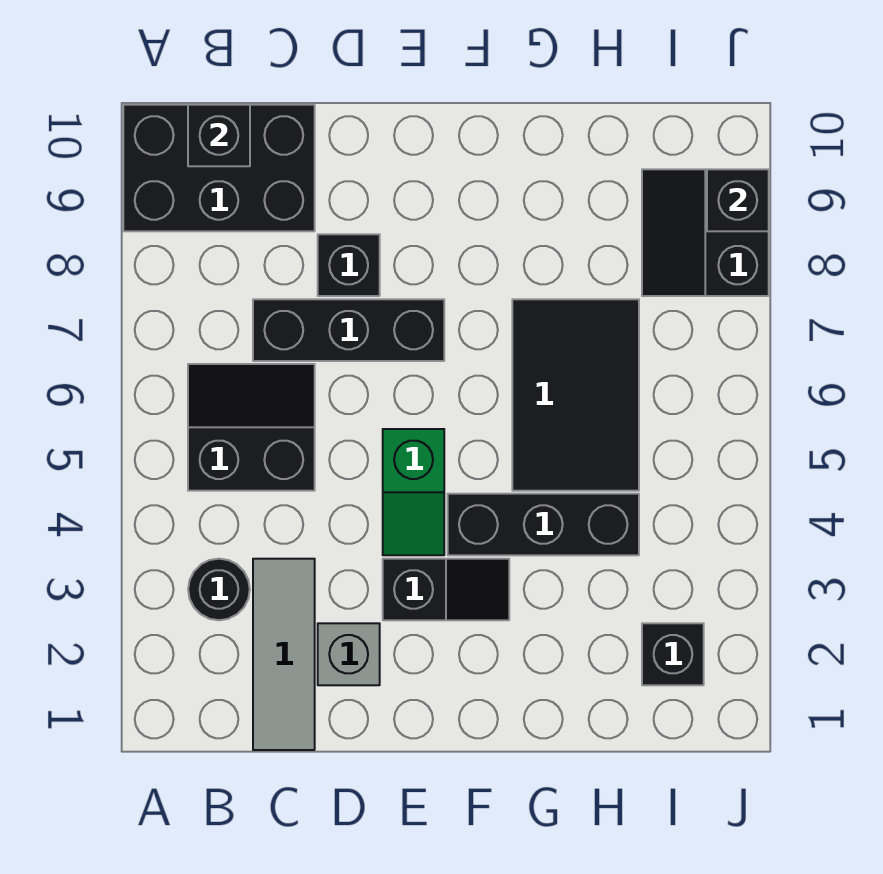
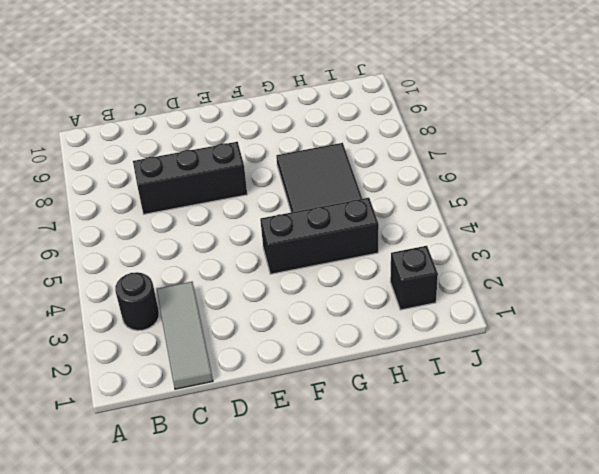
none -> black 2x3 brick [123,105,315,231]
none -> black 2x2 slope [188,364,315,491]
none -> grey 1x1 brick [318,623,380,685]

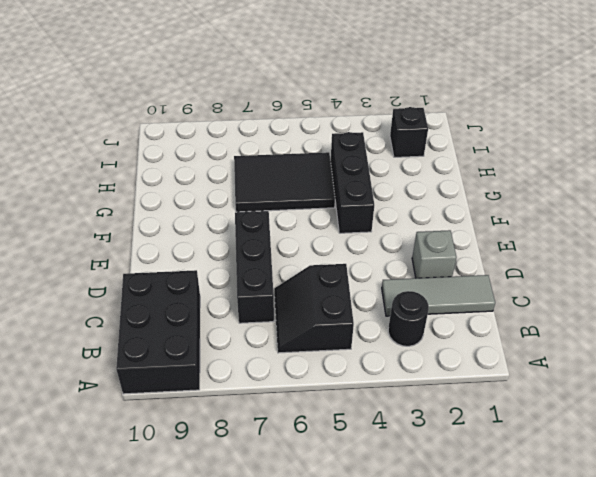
none -> black 1x1 brick [318,234,380,296]
none -> black 1x2 slope [383,559,509,620]
none -> green 1x2 slope [383,429,444,555]

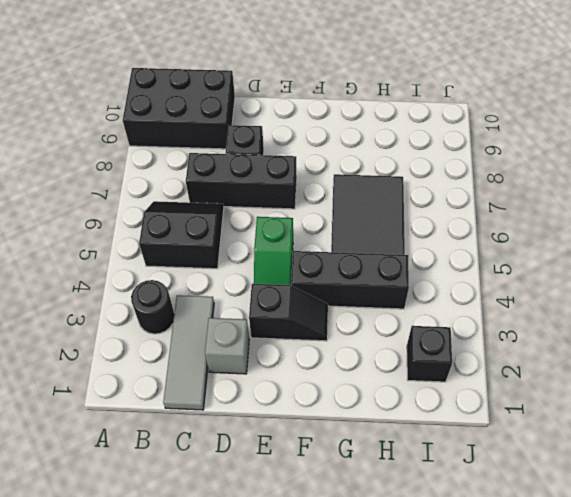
none -> black 2x2 slope [642,169,769,296]
none -> black 1x1 brick [188,105,250,166]
none -> black 1x1 brick [707,169,769,231]

